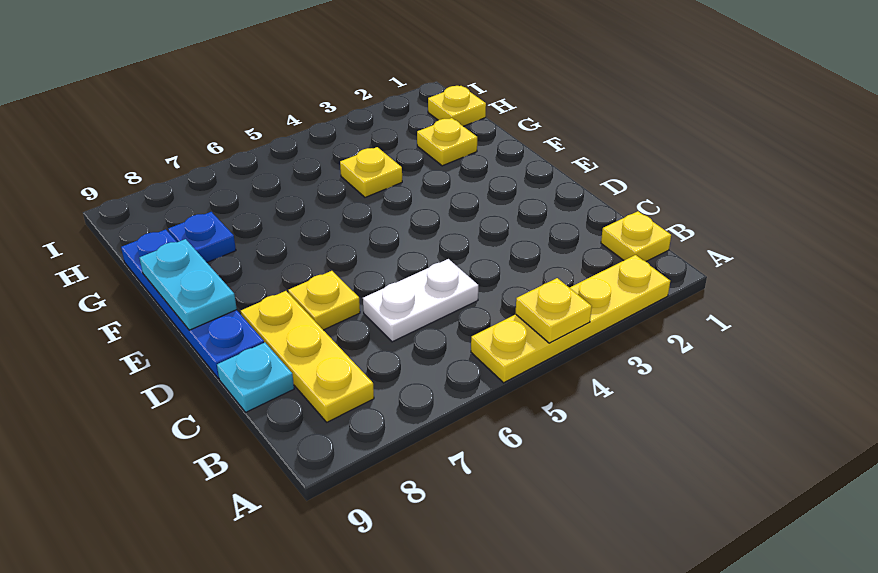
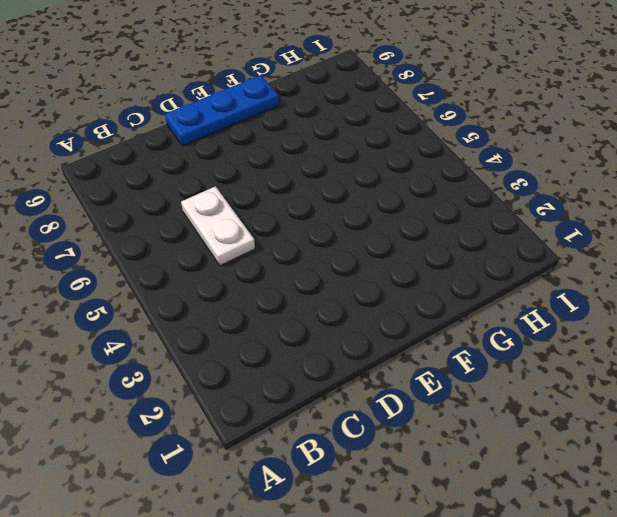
blue 1x3 plate [165,75,279,146] -> blue 1x4 plate [121,230,264,379]
none -> yellow 1x4 plate [471,255,670,383]
none -> yellow 1x1 plate [601,211,671,261]
none -> yellow 1x3 plate [241,291,374,422]

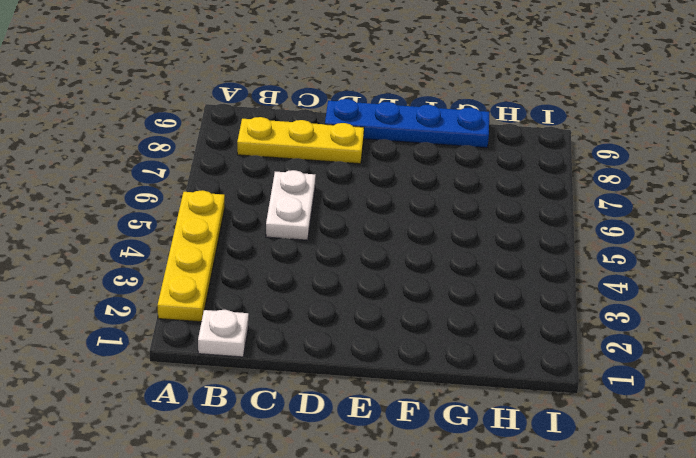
white 1x1 plate [198,310,249,357] -> yellow 1x1 plate [601,211,671,261]
none -> cyan 1x1 plate [217,343,294,412]
none -> yellow 1x1 plate [288,271,360,330]
none -> yellow 1x1 plate [417,118,477,166]

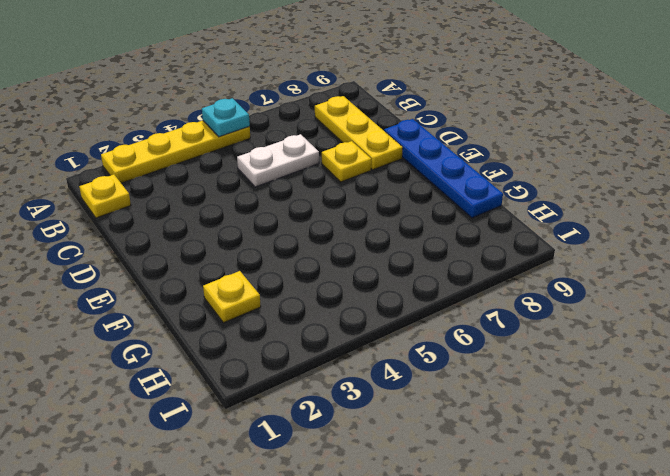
cyan 1x1 plate [202,98,250,137] -> cyan 1x1 plate moved to [217,343,294,412]
none -> yellow 1x1 plate [340,147,402,197]
none -> blue 1x1 plate [168,212,236,262]
none -> yellow 1x1 plate [428,86,486,126]

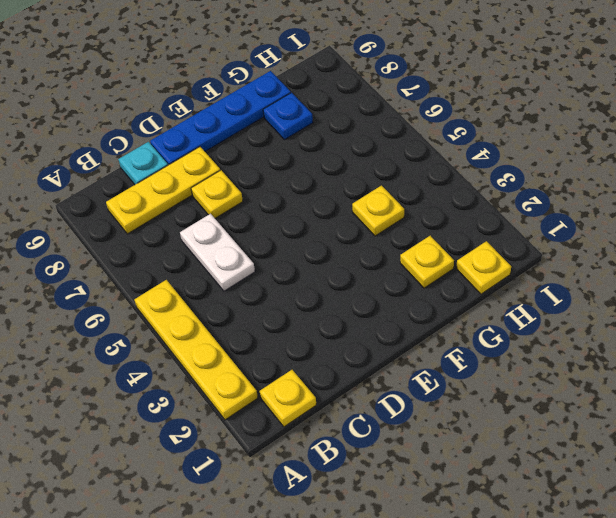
none -> yellow 1x1 plate [515,278,592,343]
none -> cyan 1x2 plate [139,239,237,330]

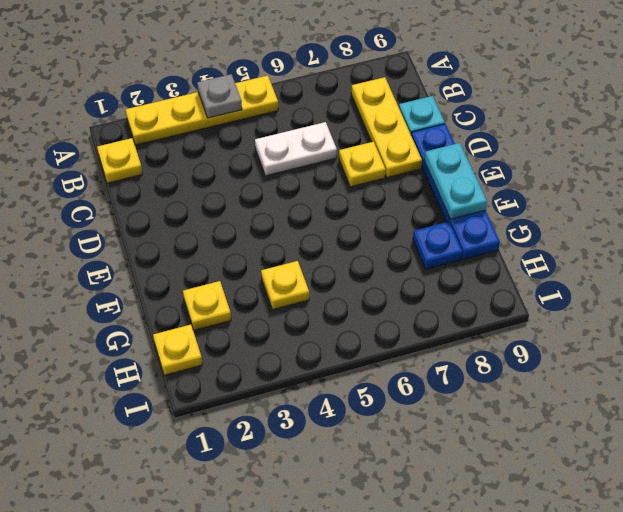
grey 1x1 plate [197,74,242,118] -> yellow 1x1 plate [515,278,592,343]

